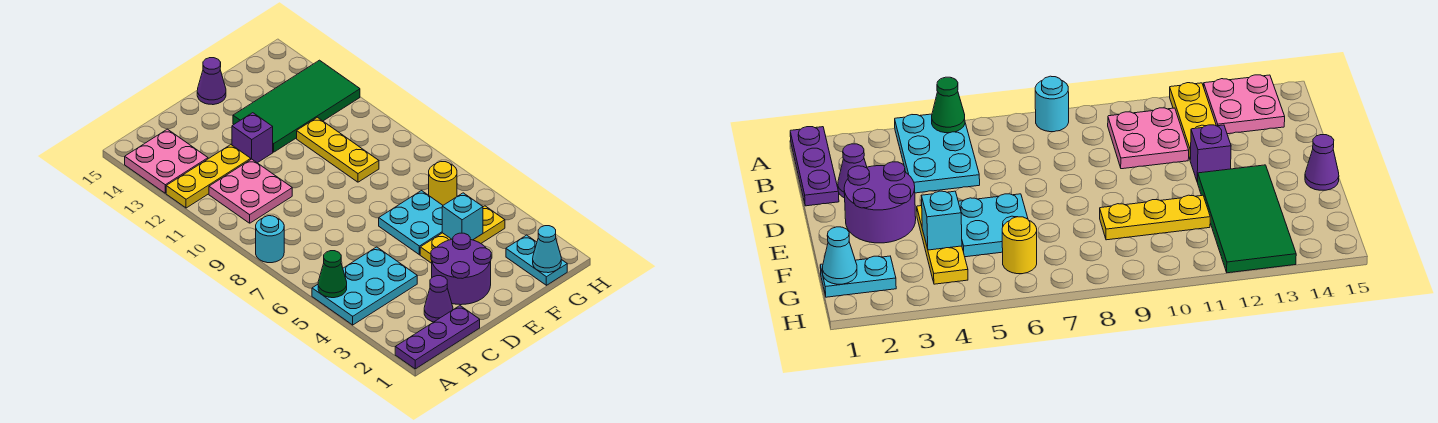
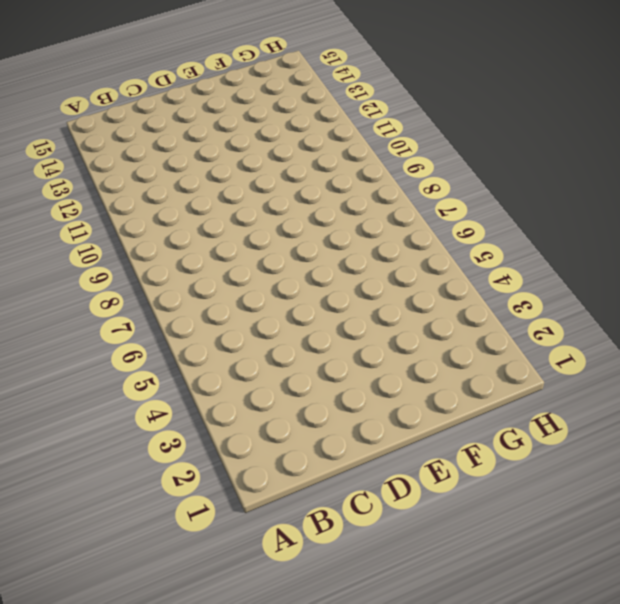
none -> purple 1x3 plate [395,306,480,369]
none -> cyan 2x3 plate [312,247,417,325]
none -> cyan 1x1 round brick [256,216,284,263]

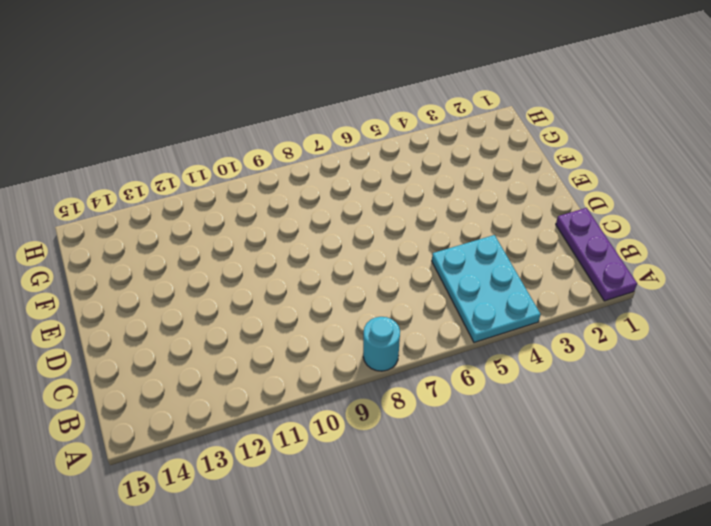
none -> yellow 1x3 plate [166,145,251,208]
none -> pink 2x2 plate [125,129,208,193]
none -> pink 2x2 plate [209,159,292,223]

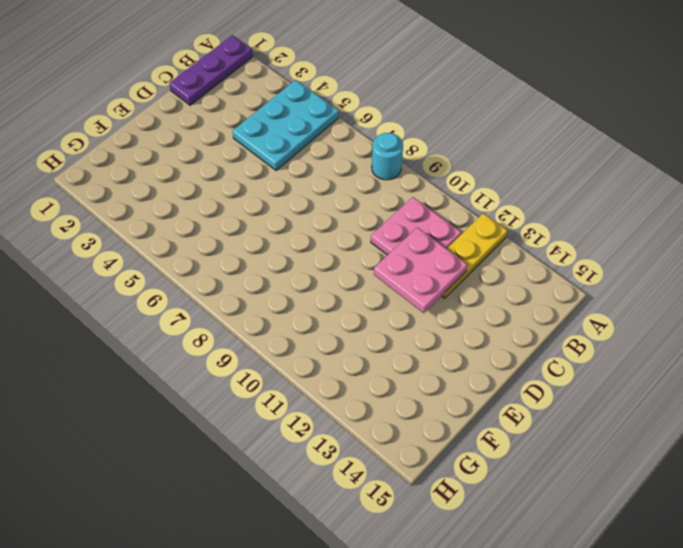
pink 2x2 plate [374,228,468,313] -> pink 2x2 plate moved to [125,129,208,193]
none -> purple 1x1 cone [424,276,453,322]
none -> purple 2x2 round brick [431,233,491,305]
none -> purple 1x1 brick [232,113,273,163]

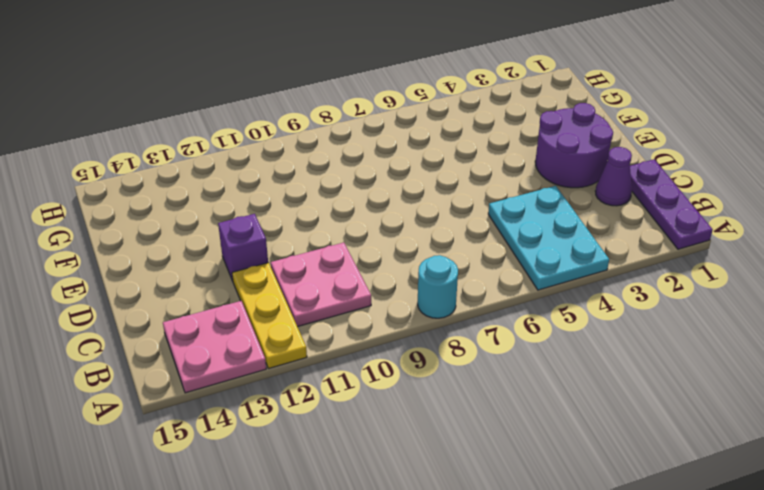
none -> yellow 1x3 plate [420,206,505,263]
none -> cyan 2x2 plate [379,191,443,255]
none -> green 2x4 tile [233,60,360,152]

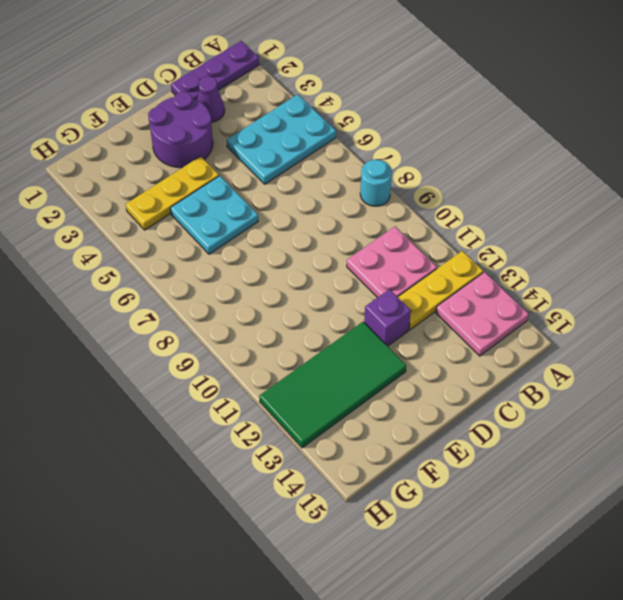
none -> purple 1x1 cone [197,58,226,105]
none -> yellow 1x3 plate [297,117,379,182]
none -> cyan 1x2 plate [506,235,567,285]

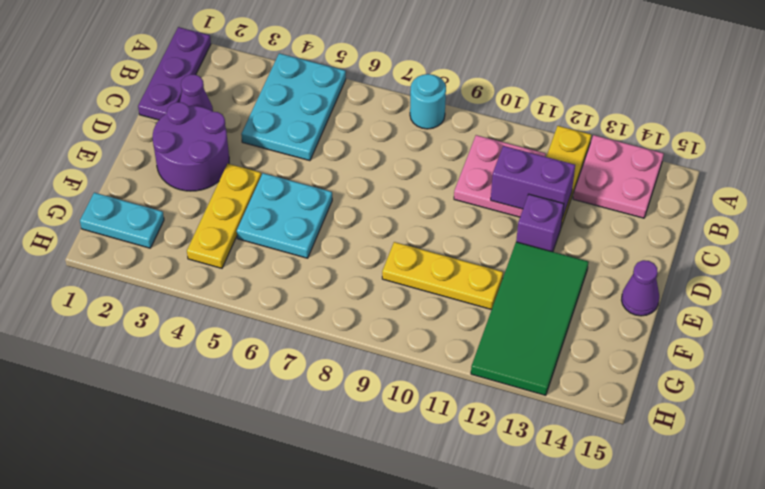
purple 1x2 brick [491,146,575,218] -> none
none -> yellow 1x1 round brick [429,162,457,205]
none -> green 1x1 cone [318,251,347,298]
none -> cyan 1x1 brick [442,193,483,240]

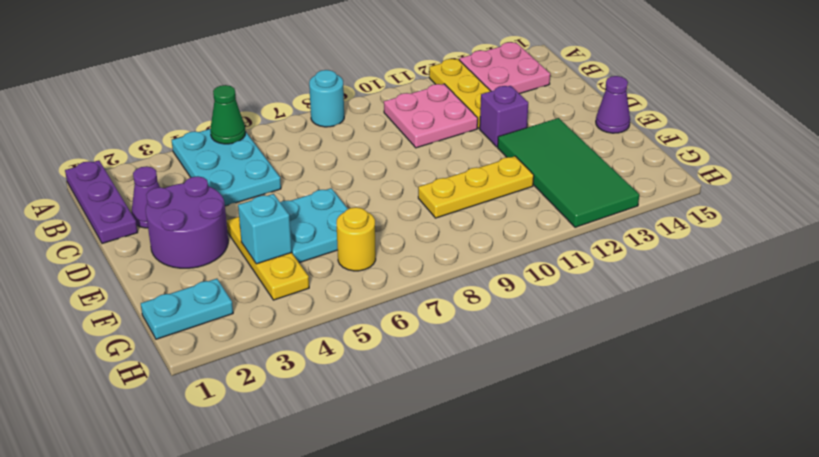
none -> cyan 1x1 cone [533,226,561,273]

